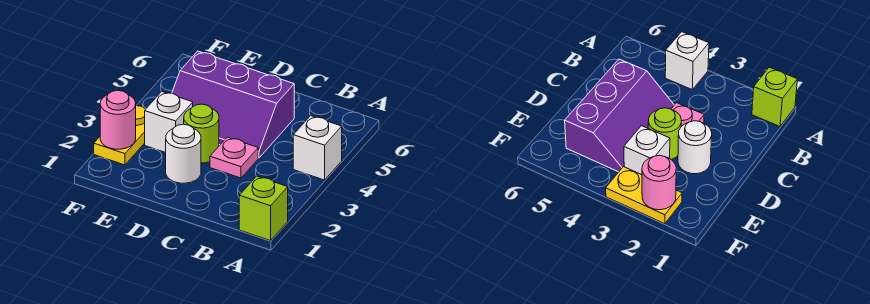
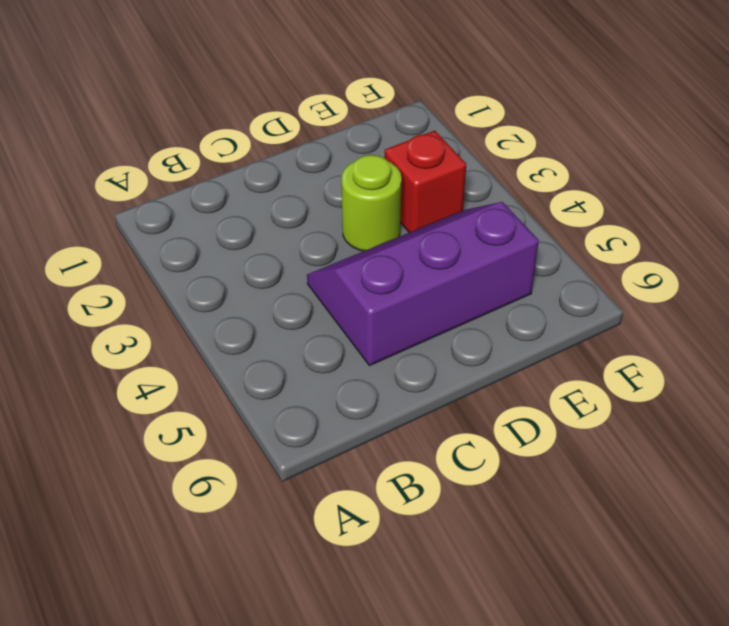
red 1x1 brick [385,130,466,233] -> white 1x1 brick [145,92,193,153]
none -> lime 1x1 brick [239,176,288,241]
none -> white 1x1 brick [293,116,342,180]

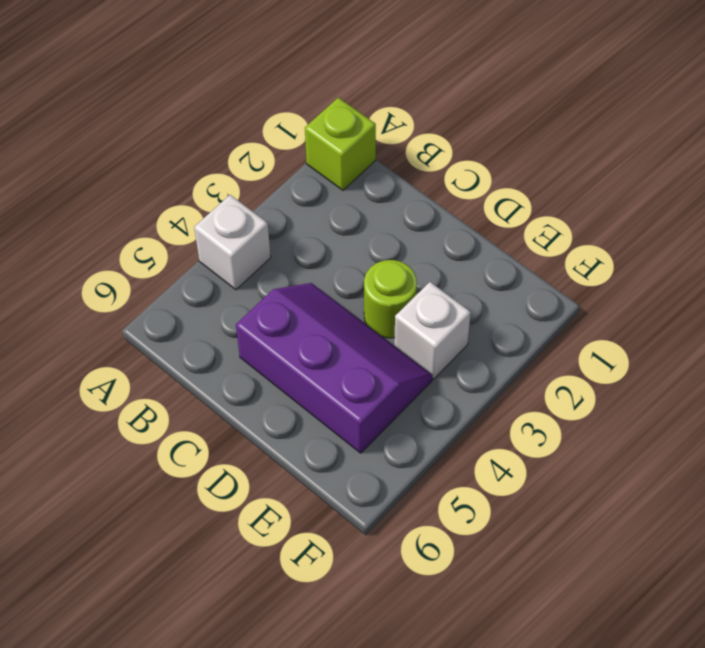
none -> pink 1x1 plate [210,137,258,178]
none -> white 1x1 round brick [166,124,201,183]

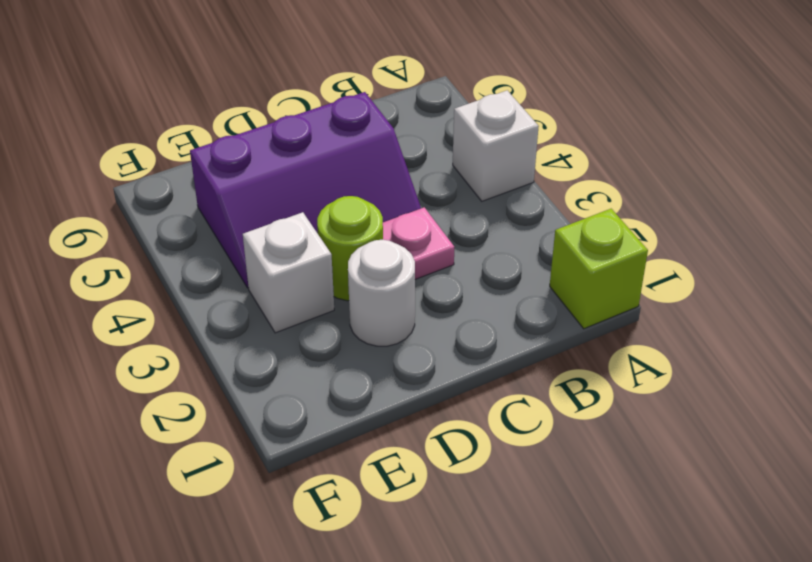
none -> yellow 1x2 plate [94,106,145,165]
none -> pink 1x1 round brick [100,90,136,149]

